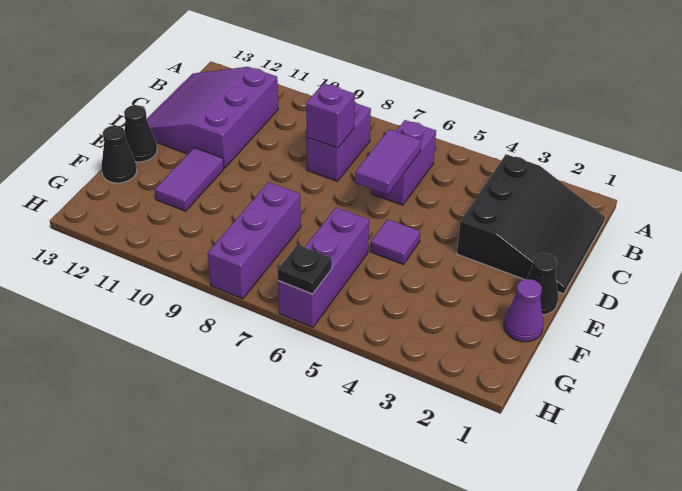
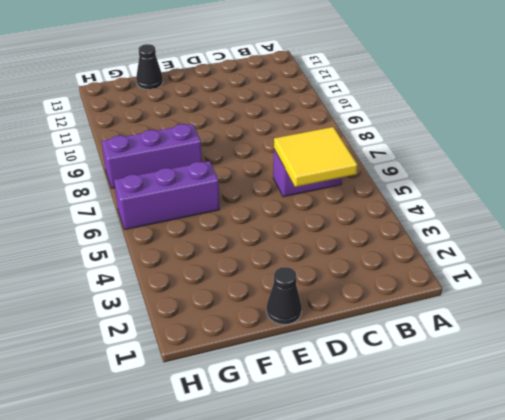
yellow 2x2 tile [274,127,358,187] -> purple 1x2 tile [355,129,421,194]
none -> black 3x3 slope [457,154,605,294]
none -> purple 1x2 brick [307,102,371,181]
none -> purple 3x3 slope [147,67,278,168]

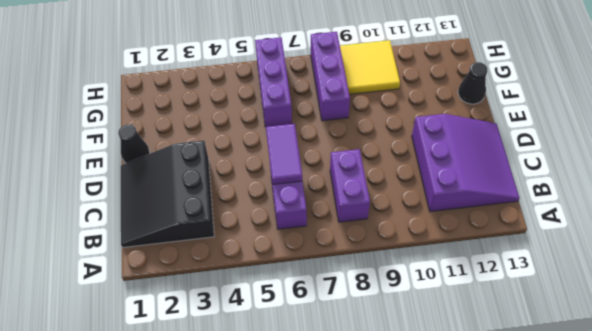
yellow 2x2 tile [340,40,400,94] -> none
none -> purple 1x1 tile [371,219,420,264]
none -> purple 1x2 tile [155,148,224,211]
none -> black 1x1 cone [124,105,157,162]

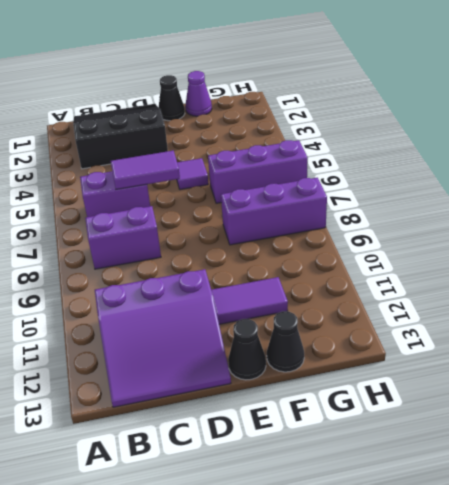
none -> purple 1x1 brick [306,83,355,148]
none -> black 1x1 plate [278,245,332,294]

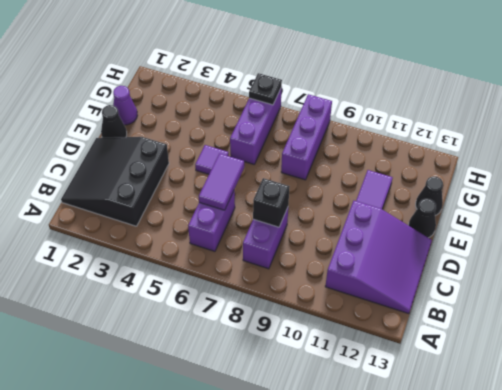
black 1x1 brick [253,178,290,227] -> purple 1x1 brick [306,83,355,148]

